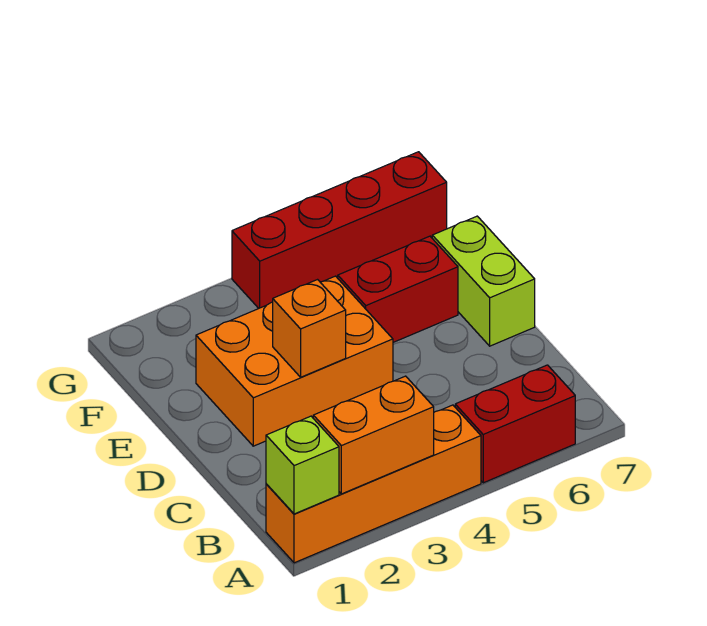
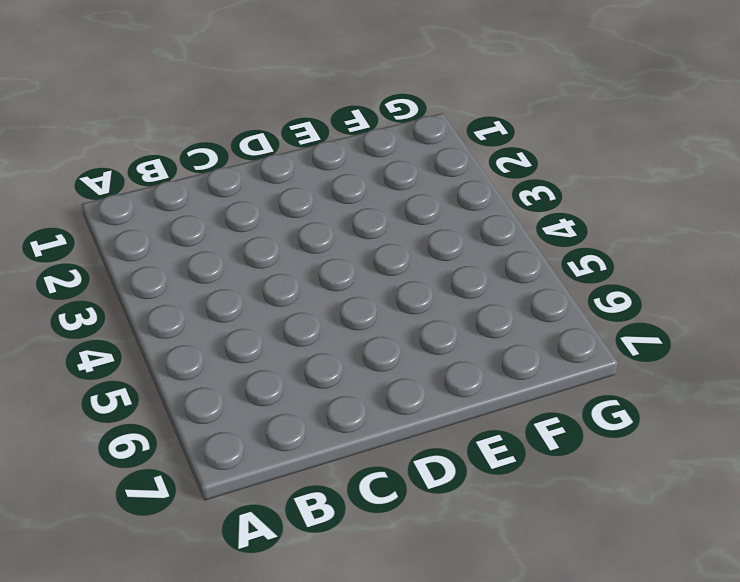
none -> orange 1x4 brick [266,405,481,563]
none -> red 1x2 brick [455,365,575,483]

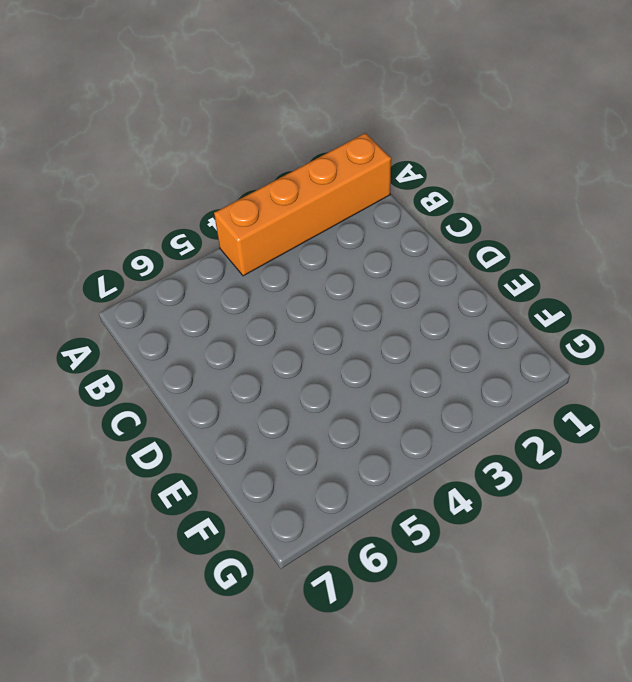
none -> red 1x2 brick [455,365,575,483]
none -> orange 2x3 brick [196,276,393,446]

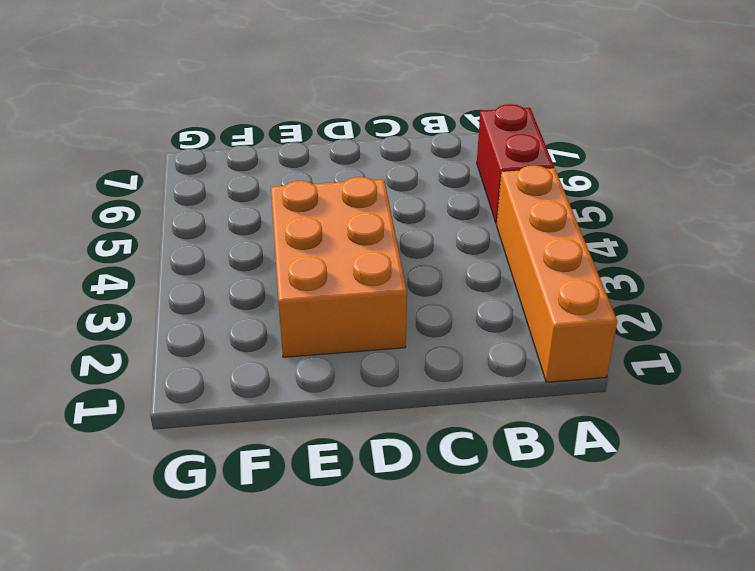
none -> lime 1x2 brick [432,216,535,346]
none -> red 1x2 brick [338,236,458,342]

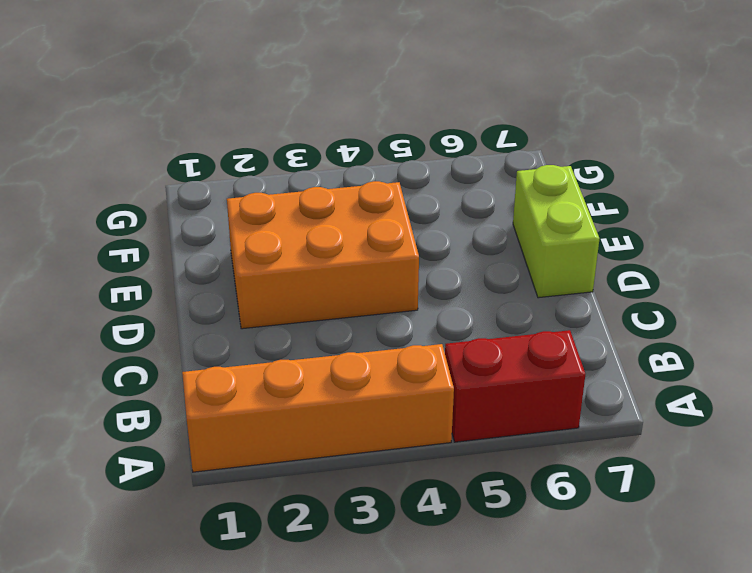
none -> red 1x2 brick [338,236,458,342]
none -> red 1x4 brick [232,152,447,308]

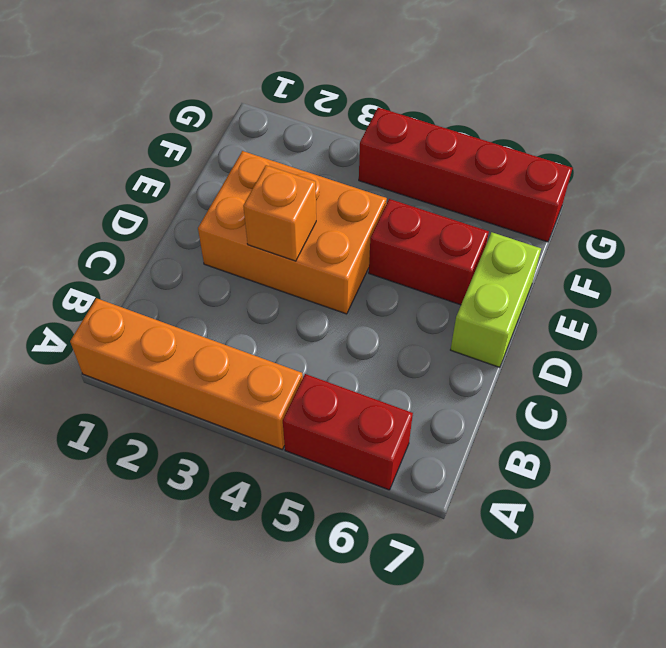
none -> lime 1x1 brick [266,416,339,514]
none -> orange 1x2 brick [313,376,434,494]

